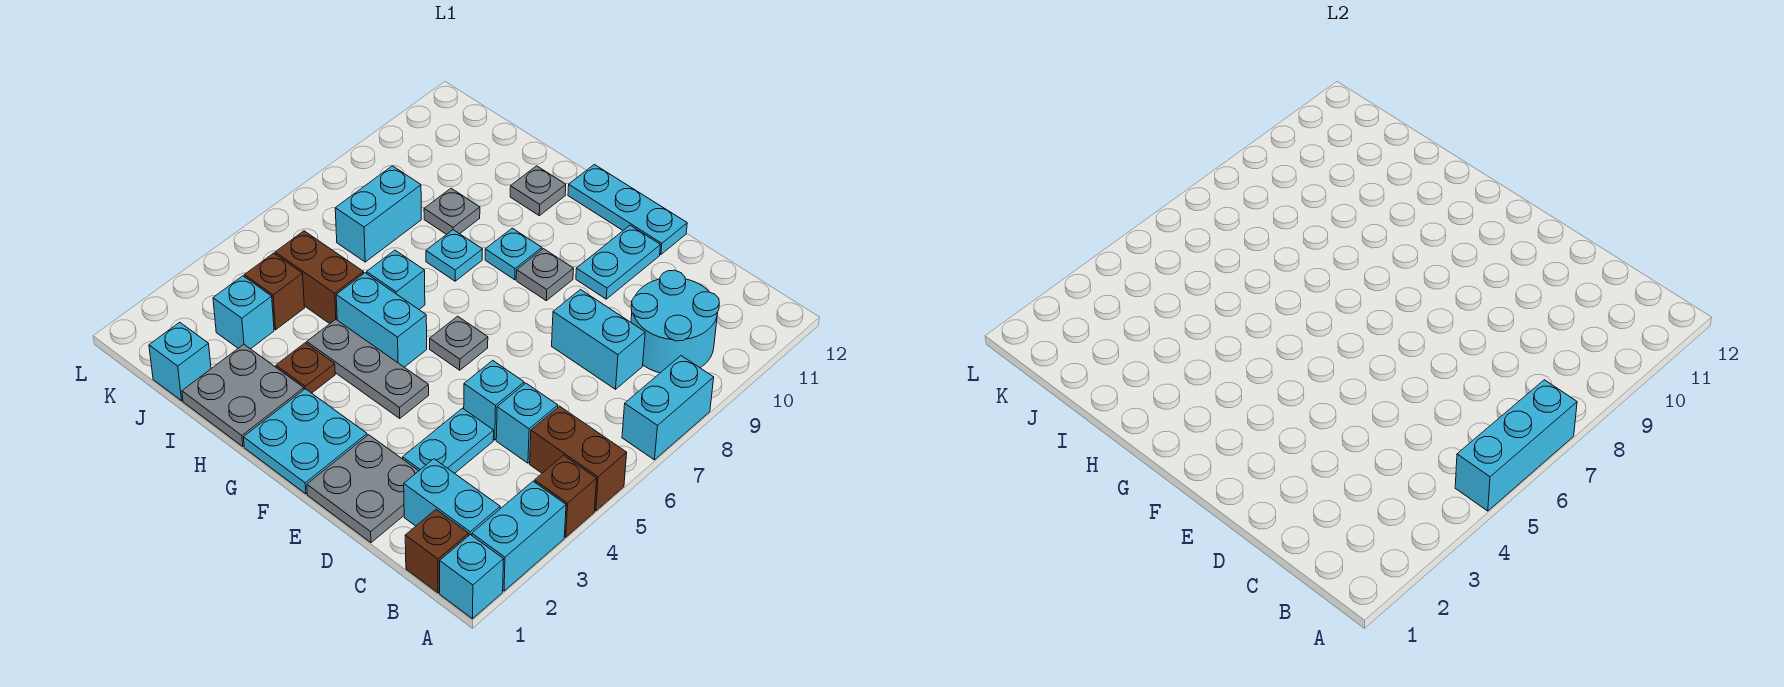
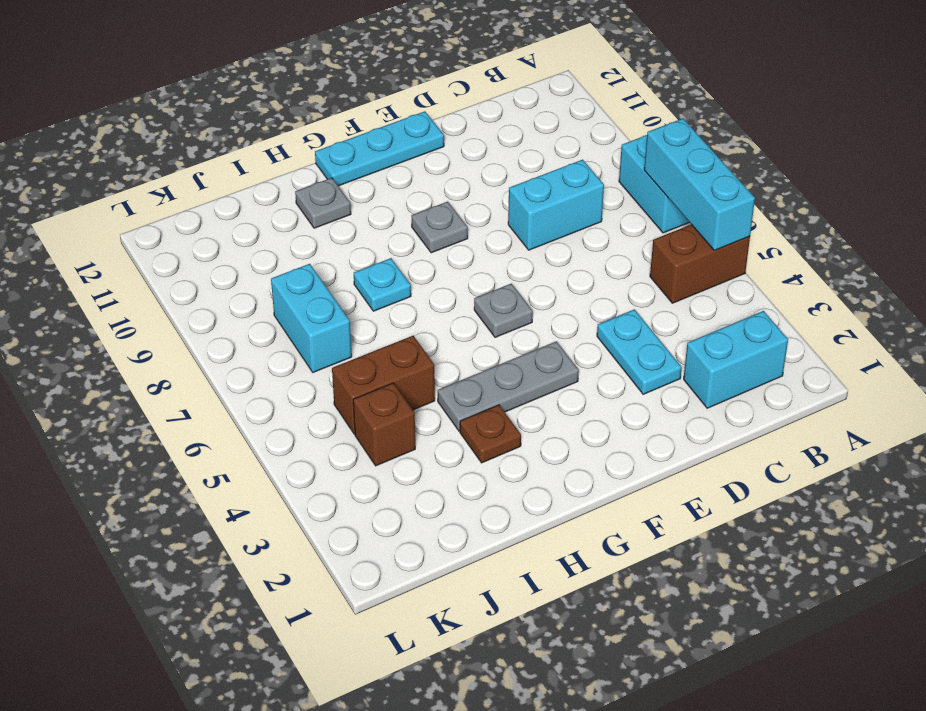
none -> cyan 1x1 brick [440,535,504,619]
none -> cyan 1x2 brick [472,481,566,591]
none -> brown 1x1 brick [534,455,597,537]
none -> brown 1x1 brick [405,510,469,593]

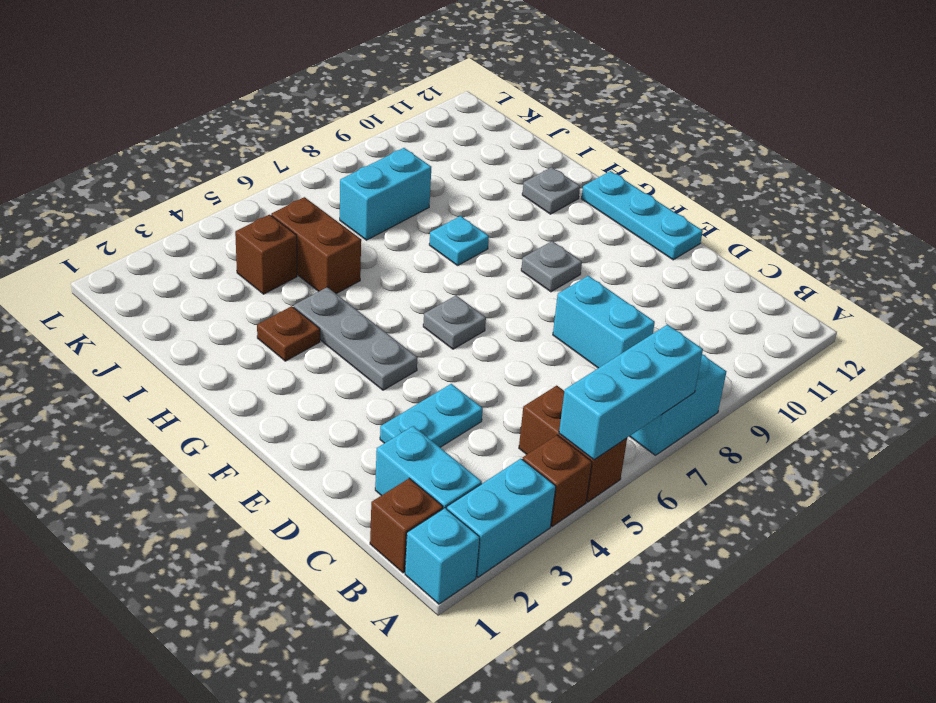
none -> cyan 2x2 round brick [631,270,719,373]
none -> cyan 1x1 brick [496,383,558,463]
none -> grey 2x2 plate [307,435,418,543]
none -> cyan 1x1 brick [464,360,524,440]

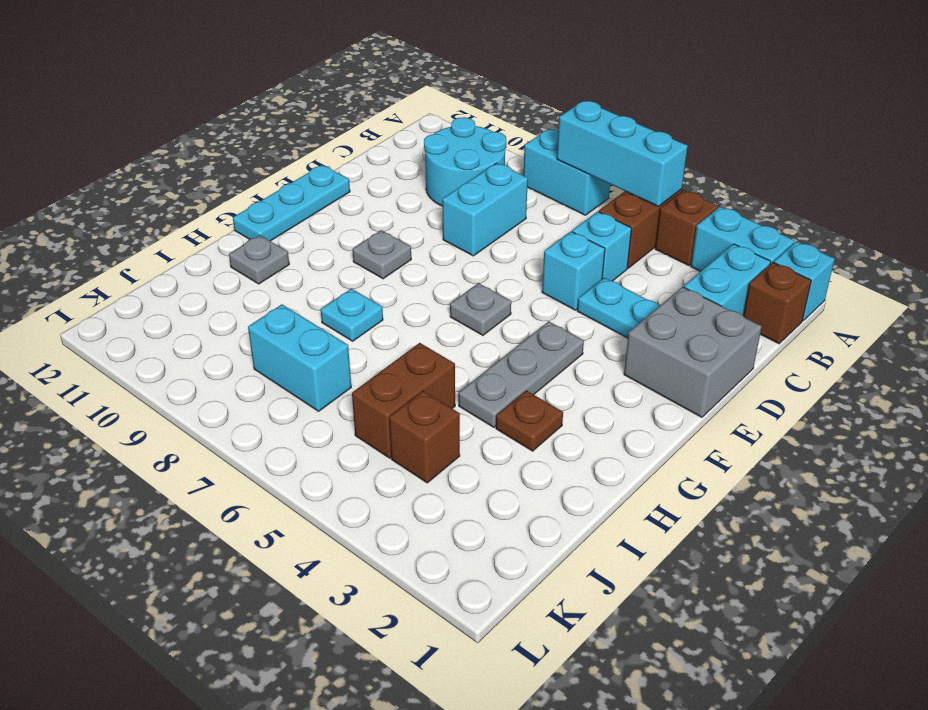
grey 2x2 brick [624,287,762,417] -> grey 2x2 plate [307,435,418,543]
none -> cyan 1x2 plate [576,225,660,299]
none -> cyan 2x2 plate [243,389,367,494]
none -> cyan 1x2 brick [336,273,427,367]
none -> cyan 1x1 plate [485,228,542,280]

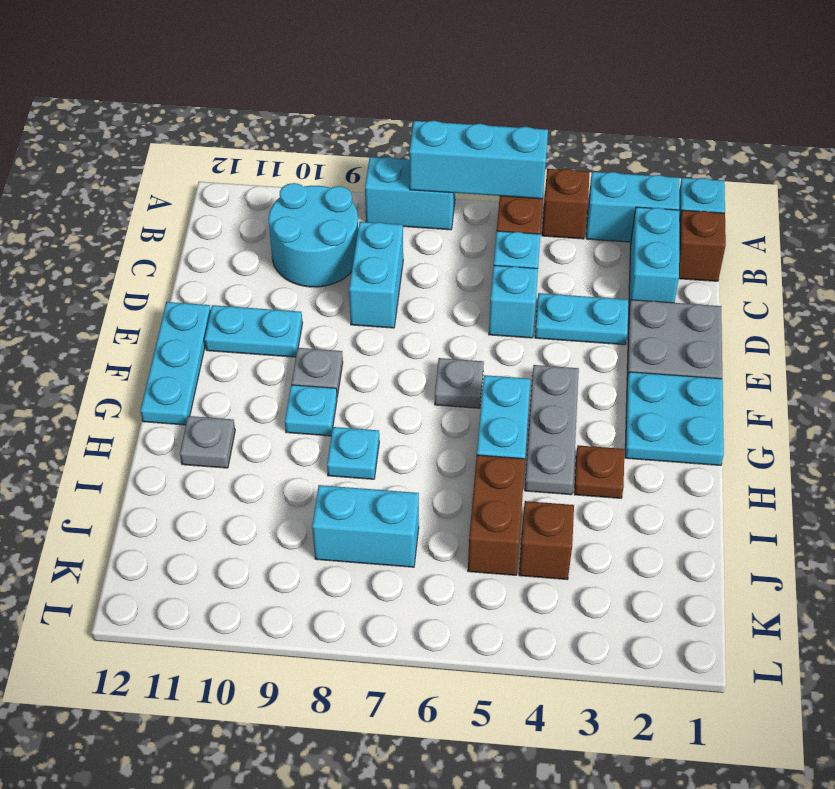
none -> grey 2x2 plate [182,344,304,447]
none -> cyan 1x1 brick [367,250,425,309]
none -> grey 1x1 plate [424,188,480,235]
none -> cyan 1x1 brick [149,322,211,401]

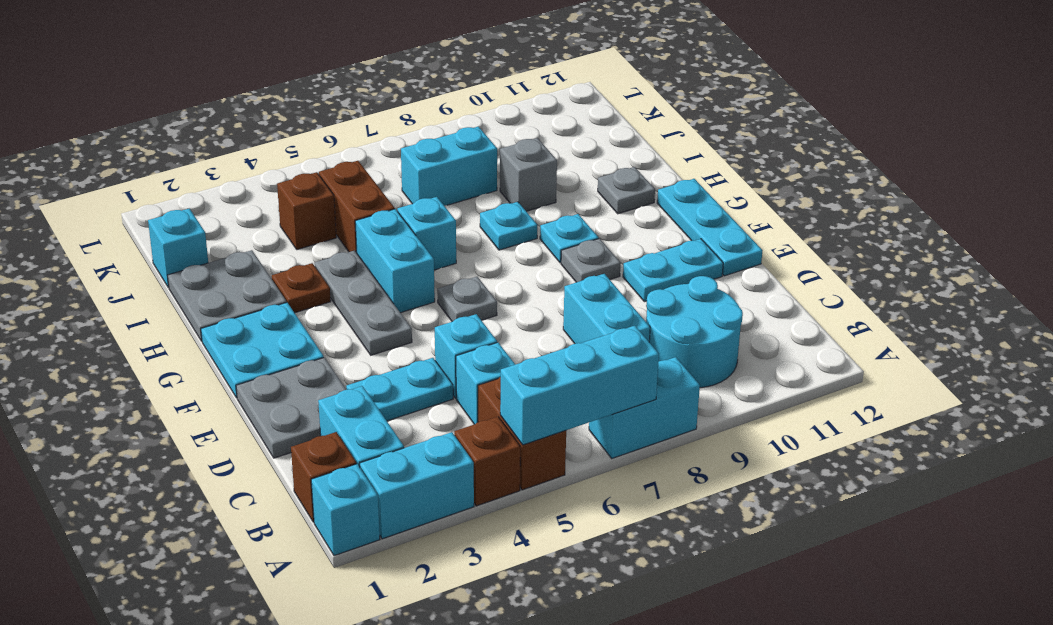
grey 1x1 brick [500,138,557,211] -> grey 1x1 plate [424,188,480,235]
none -> cyan 1x1 brick [213,276,274,349]

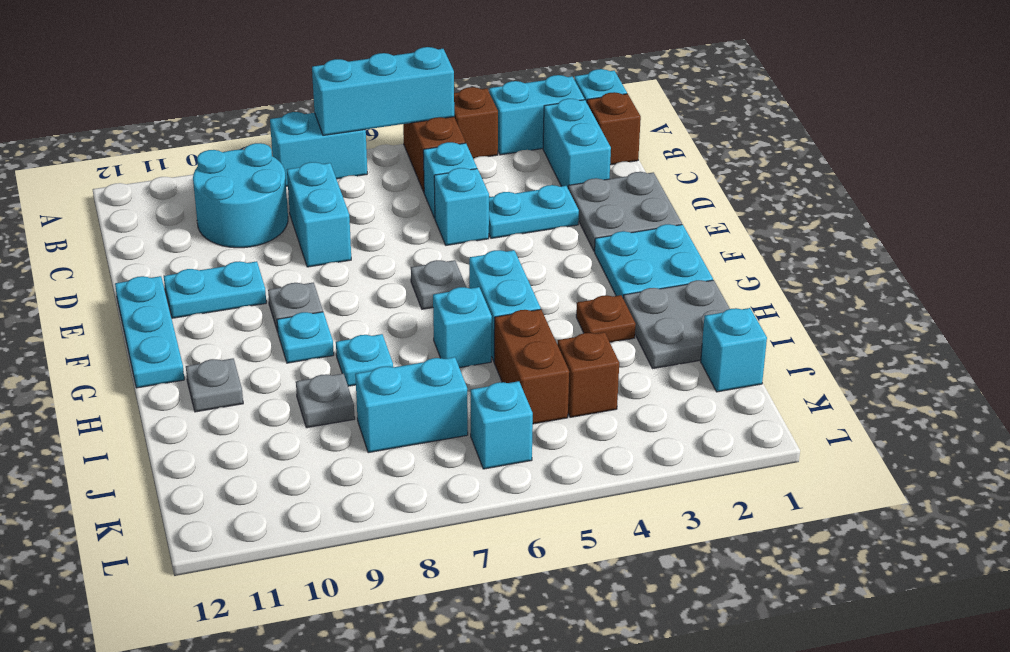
cyan 1x1 brick [470,381,533,469] -> cyan 1x1 brick moved to [213,276,274,349]
none -> grey 1x3 plate [307,320,429,418]

